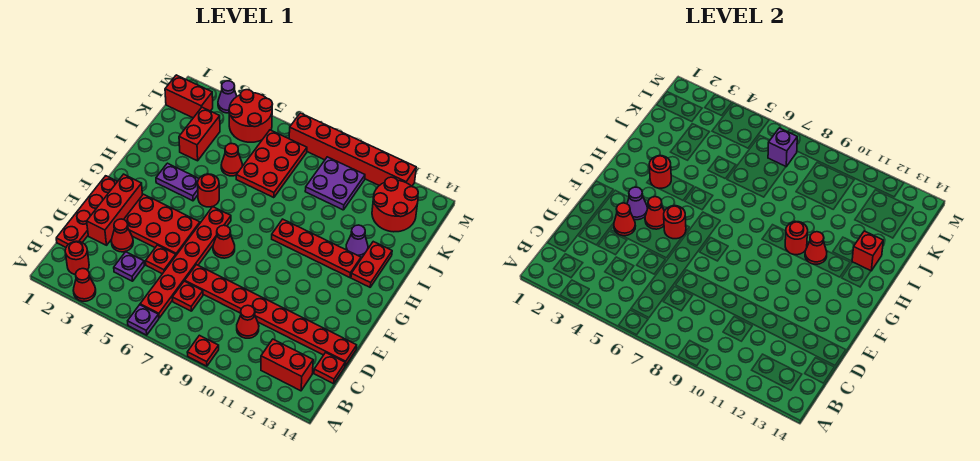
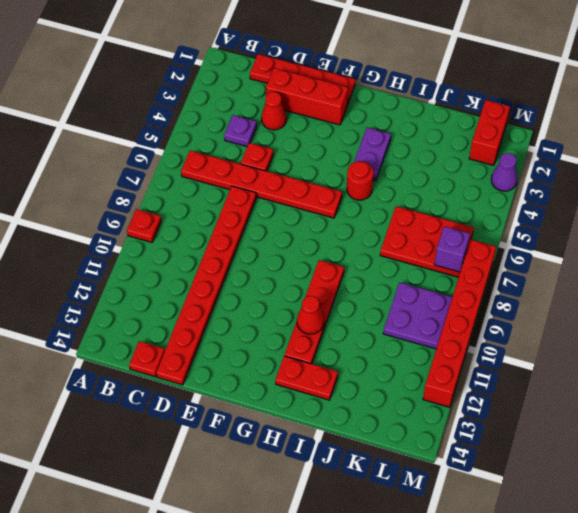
none -> red 1x1 cone [73,269,96,301]
none -> purple 1x1 plate [128,305,159,335]
none -> red 1x1 round brick [65,241,89,274]
none -> red 1x2 brick [261,339,313,391]

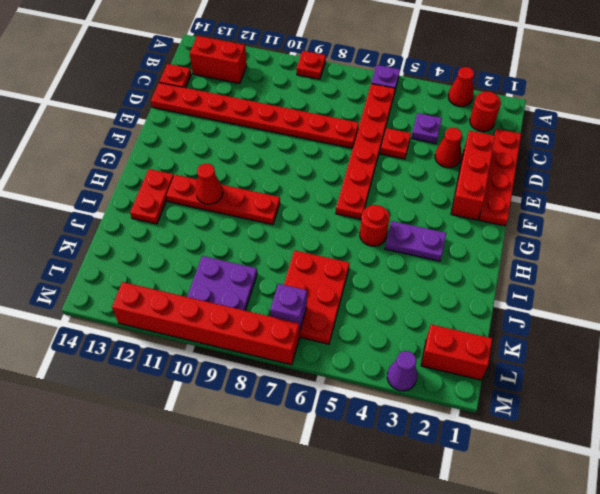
none -> red 1x1 plate [172,281,203,311]
none -> red 1x1 cone [237,305,259,338]
none -> red 2x3 plate [124,194,200,255]
none -> red 1x1 cone [213,225,235,258]

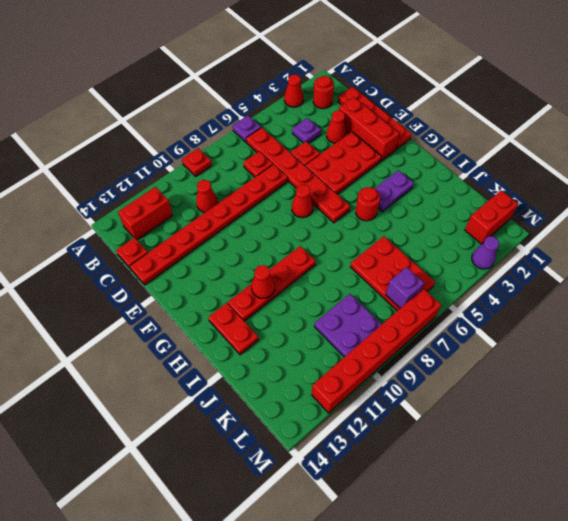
none -> purple 1x1 cone [346,225,368,257]
none -> red 1x2 brick [179,107,220,161]
none -> red 1x1 cone [221,144,242,176]
none -> red 2x2 round brick [372,177,418,232]

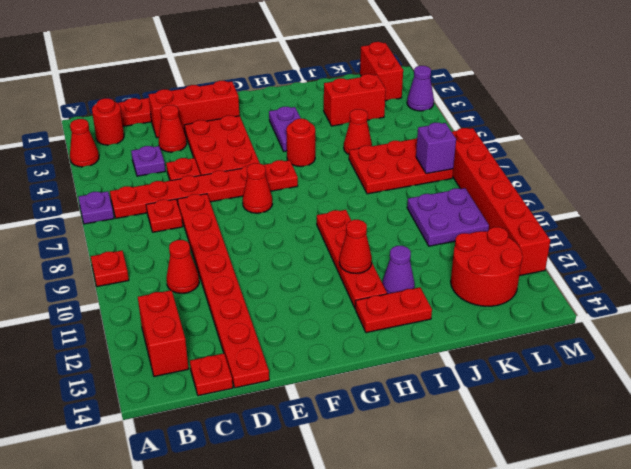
none -> red 2x2 round brick [229,90,273,142]
none -> red 1x1 cone [614,203,635,236]
none -> purple 1x1 cone [627,187,647,220]
none -> red 1x1 cone [645,197,664,229]

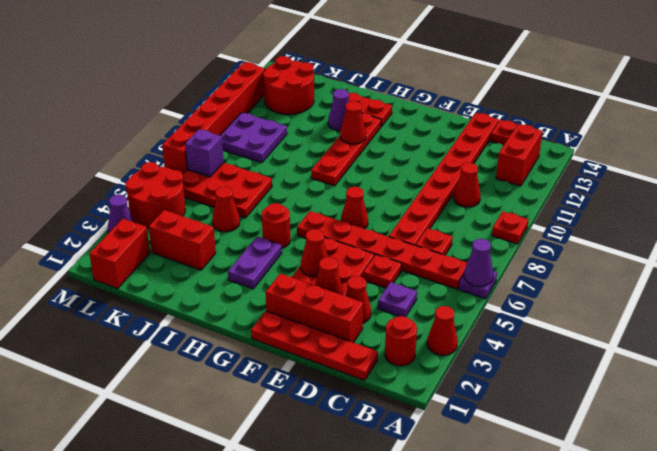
purple 1x1 cone [464,239,493,286] -> purple 1x1 cone moved to [627,187,647,220]
none -> red 1x1 round brick [664,206,686,239]
none -> red 1x1 round brick [649,156,671,188]
none -> red 1x1 round brick [785,221,808,255]
none -> red 1x1 brick [852,231,883,271]

